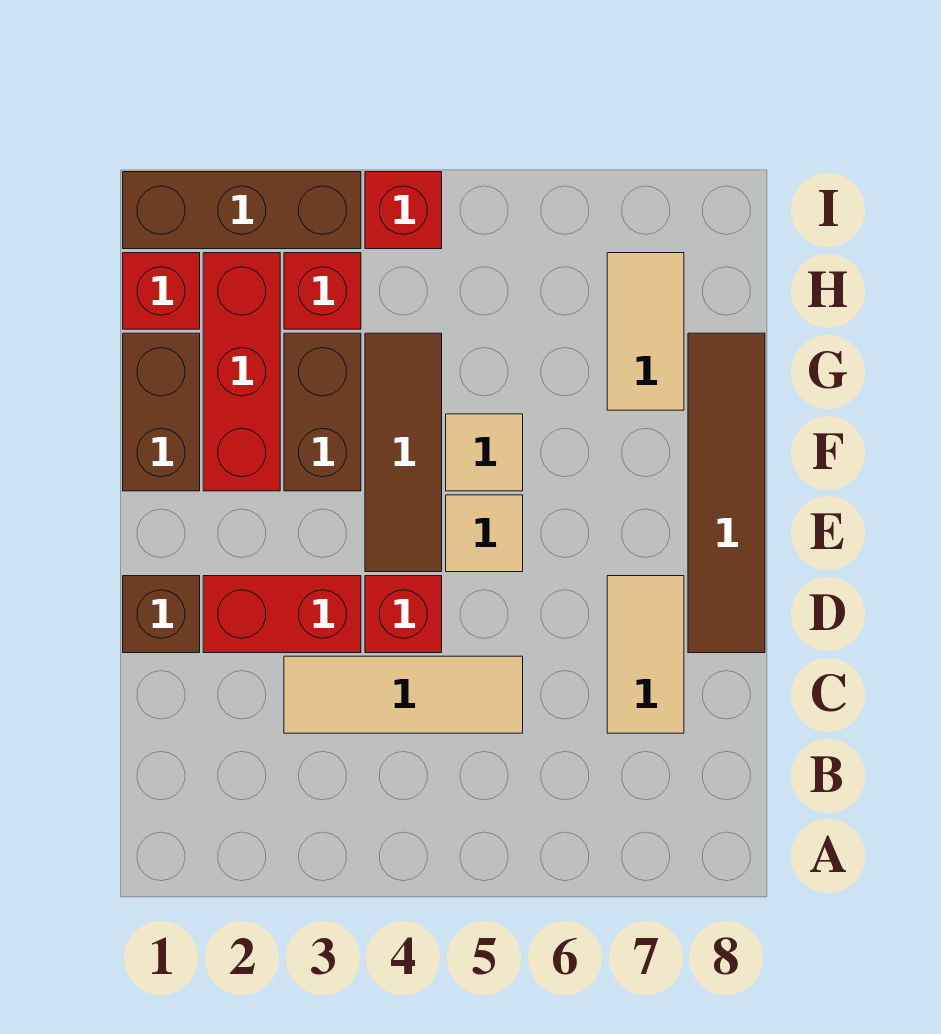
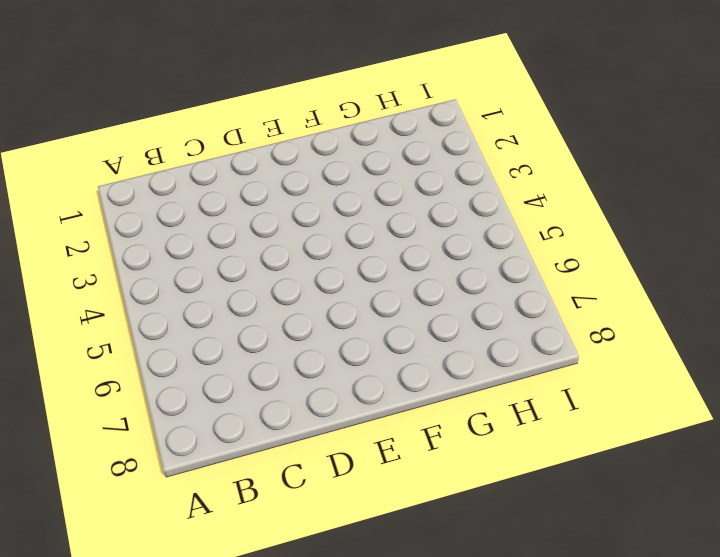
none -> tan 1x3 tile [284,656,523,733]
none -> tan 1x2 tile [607,576,684,733]
none -> brown 1x1 brick [123,576,200,653]

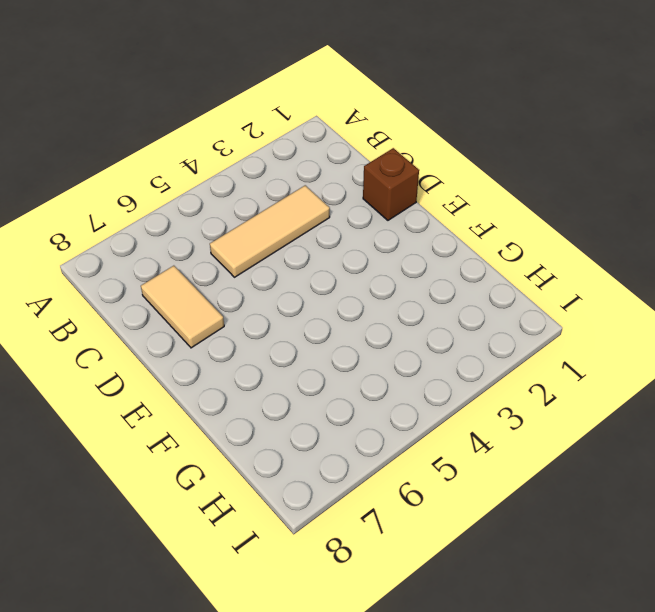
none -> red 1x2 brick [203,576,361,653]
none -> red 1x1 brick [365,576,442,653]
none -> brown 1x4 tile [688,333,765,653]

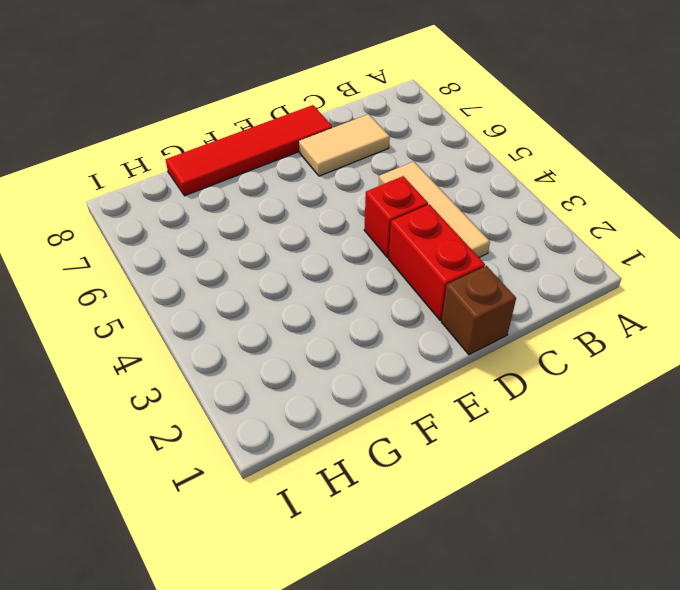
red 1x4 tile [166,105,332,196] -> brown 1x4 tile [688,333,765,653]
none -> brown 1x3 tile [365,333,442,572]
none -> tan 1x1 tile [446,495,523,572]
none -> brown 1x2 brick [123,333,200,491]

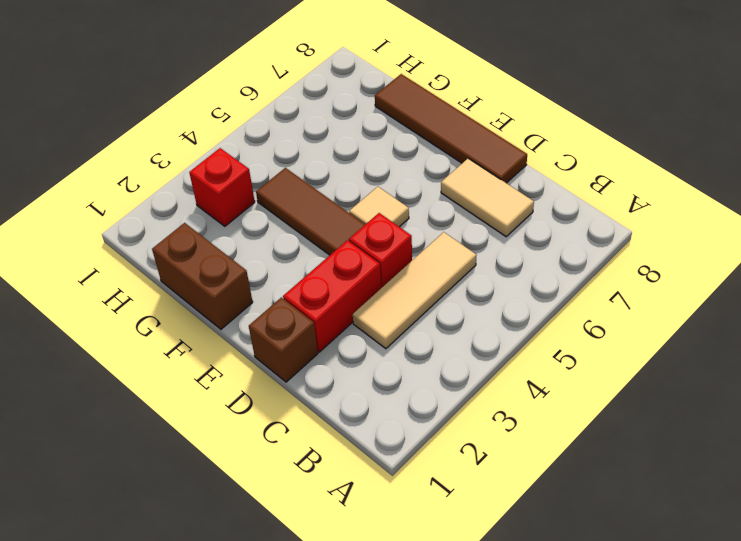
none -> red 1x3 brick [203,253,280,491]
none -> brown 1x2 brick [284,333,361,491]
none -> tan 1x1 tile [446,414,523,491]

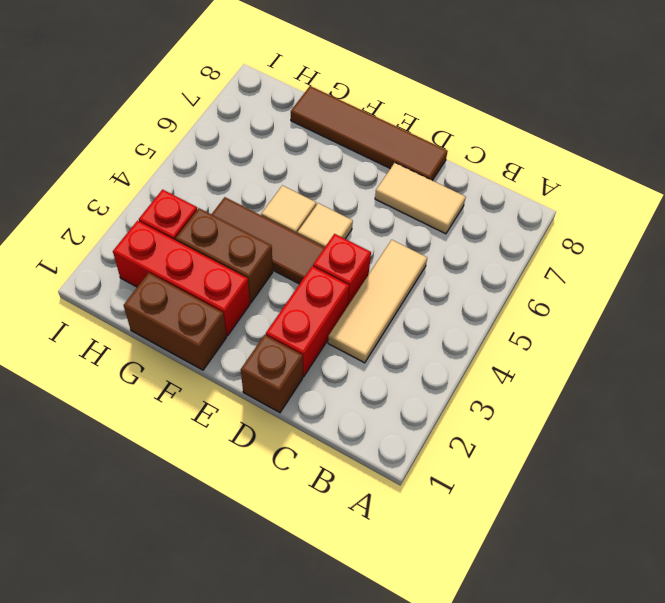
none -> tan 1x2 tile [607,253,684,410]
none -> red 1x1 brick [123,253,200,329]
none -> brown 1x3 brick [123,172,361,249]

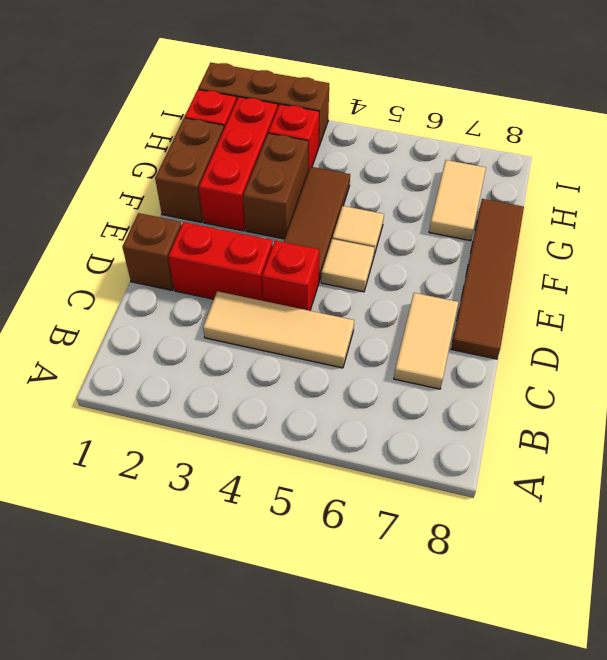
none -> red 1x1 brick [365,172,442,249]

